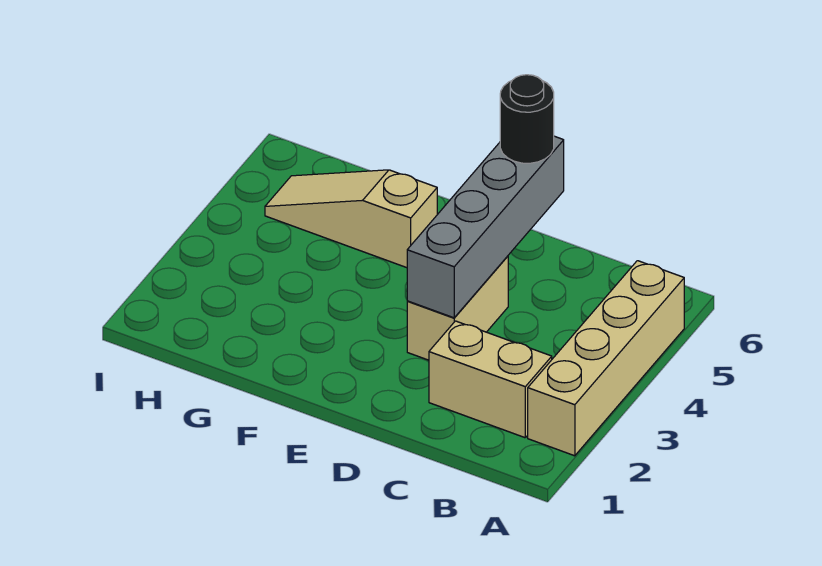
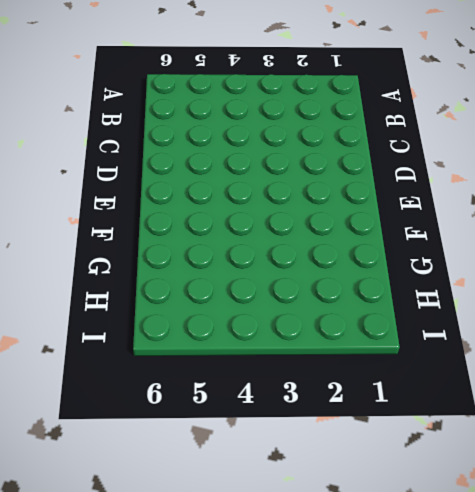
none -> tan 1x4 brick [528,261,684,456]
none -> tan 1x2 brick [429,321,552,438]

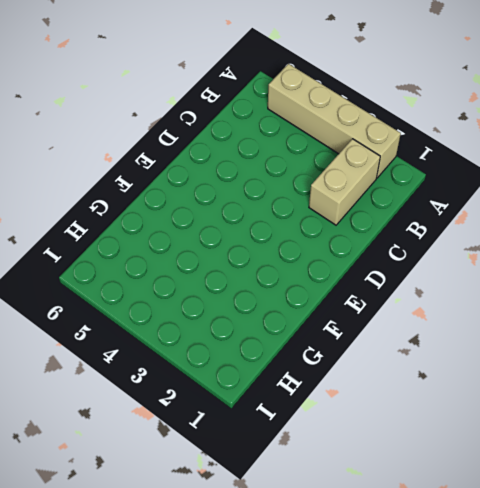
none -> tan 1x2 brick [407,256,508,360]
none -> tan 1x3 slope [265,170,437,268]

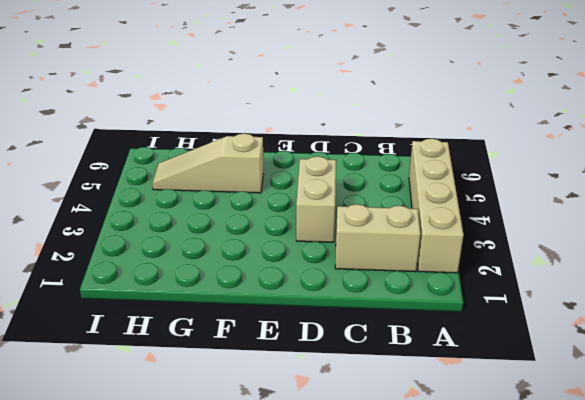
none -> grey 1x4 brick [407,136,564,318]
none -> black 1x1 round brick [500,75,554,163]

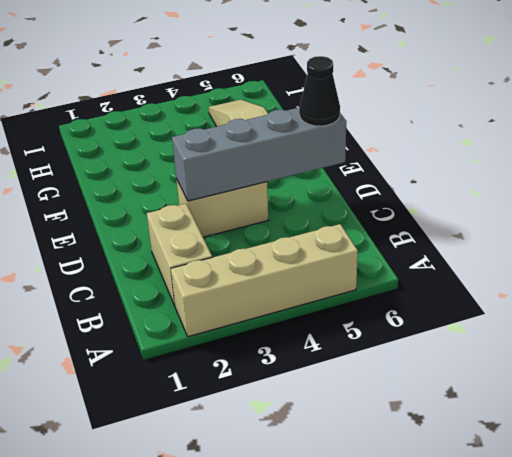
black 1x1 cone [299,56,340,126] -> black 1x1 round brick [500,75,554,163]

